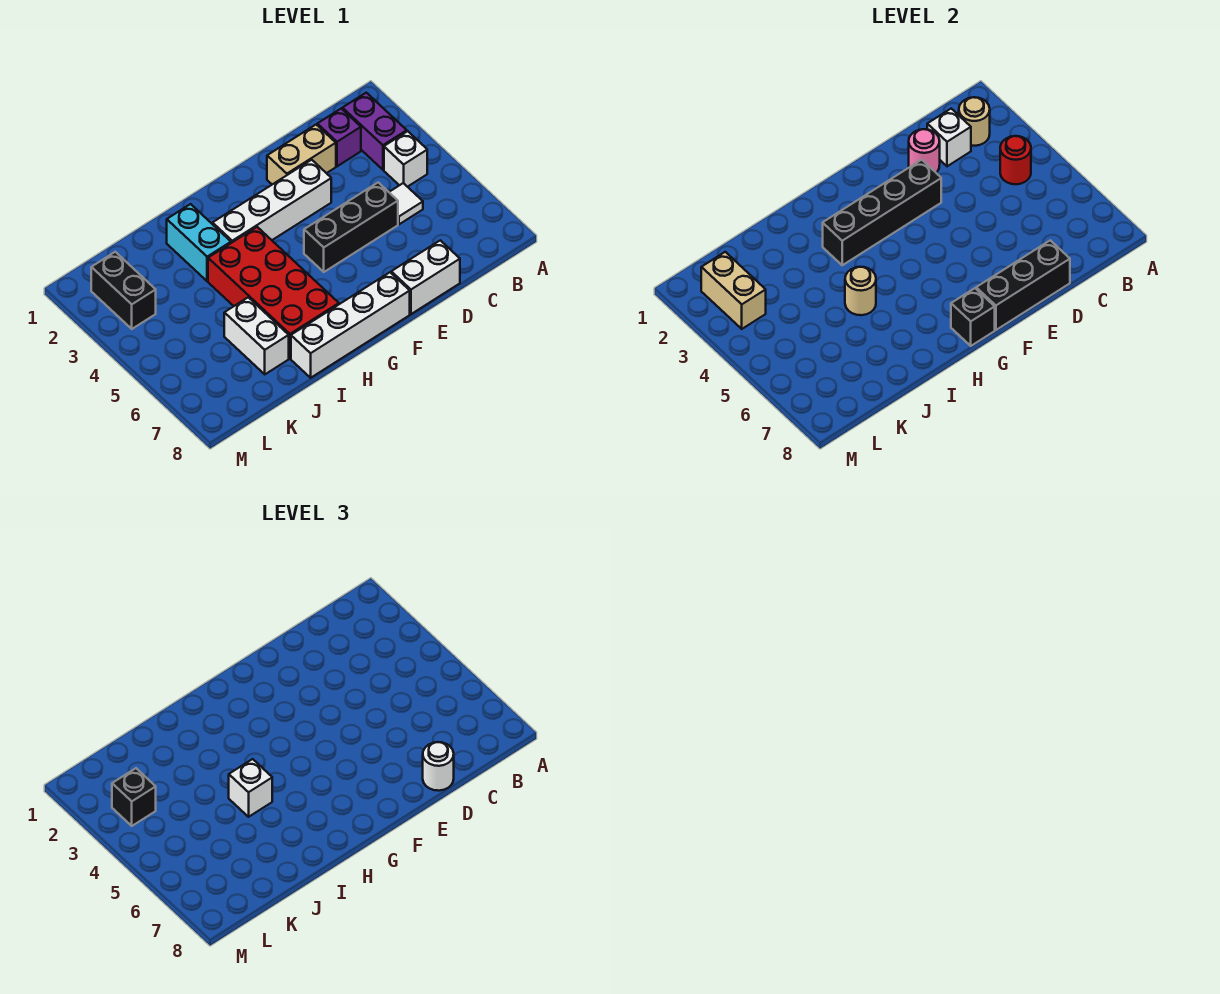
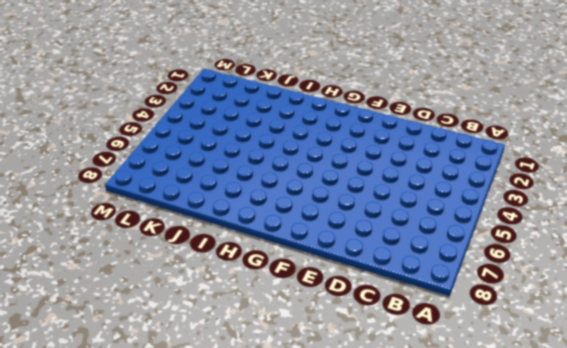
none -> purple 1x2 brick [342,93,407,170]
none -> white 1x1 brick [384,131,427,187]
none -> purple 1x1 brick [317,109,361,166]

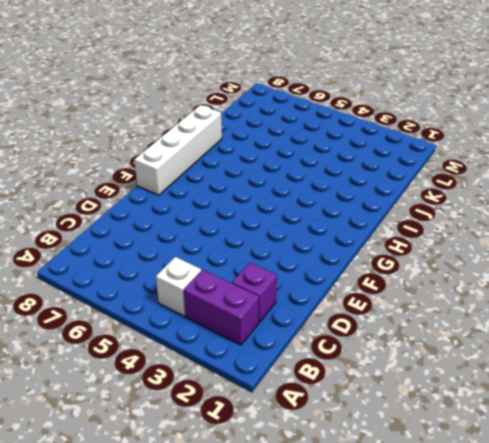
none -> white 1x1 tile [389,183,423,224]
none -> tan 1x2 brick [267,125,336,184]
none -> black 1x3 brick [304,183,398,272]

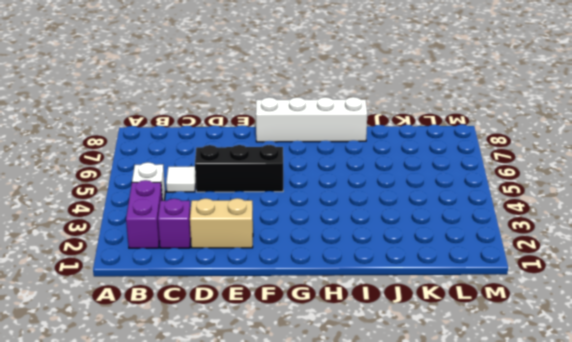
none -> white 1x2 brick [391,240,460,314]
none -> white 1x4 brick [213,160,331,243]
none -> red 2x4 brick [208,227,339,358]

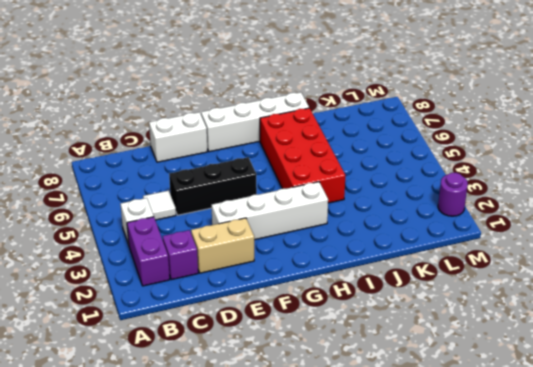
purple 1x1 round brick [438,173,468,216] -> none
none -> cyan 1x2 brick [167,204,231,281]
none -> white 1x2 brick [224,297,289,374]
none -> black 1x2 brick [91,252,156,329]

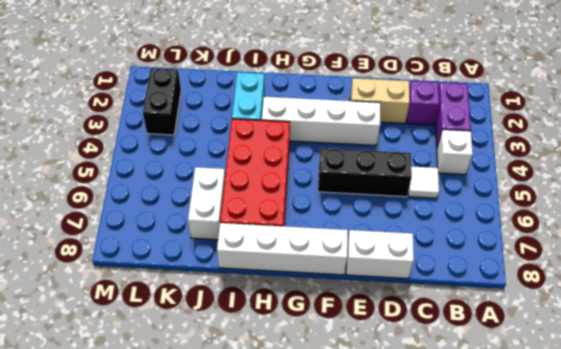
none -> tan 1x1 round brick [959,97,990,146]
none -> red 1x1 round brick [1000,136,1031,184]
none -> white 1x1 brick [927,109,971,166]

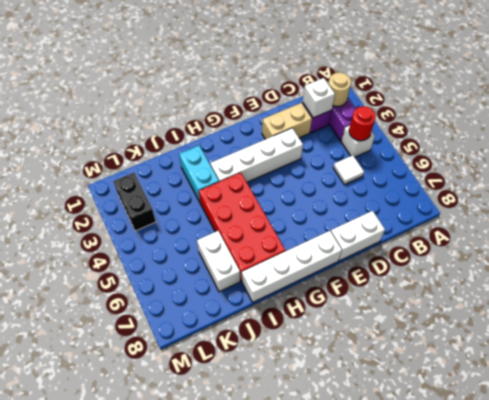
none -> black 1x3 brick [304,183,398,272]
none -> pink 1x1 round brick [909,129,940,173]
none -> black 1x3 brick [976,240,1070,330]

